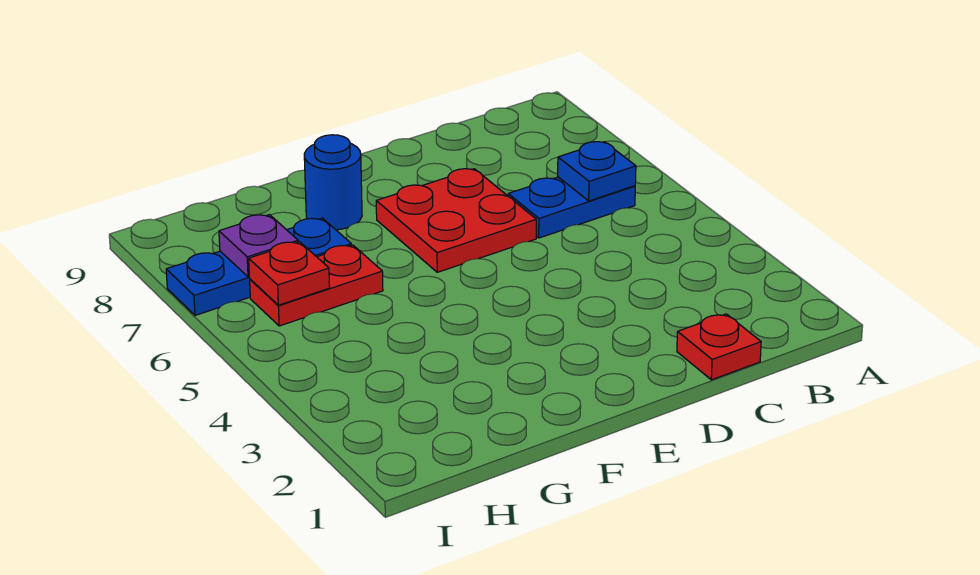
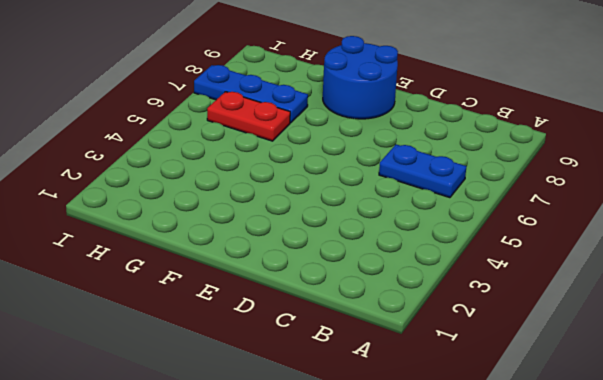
blue 2x2 round brick [323,36,398,119] -> blue 1x1 round brick [304,135,362,230]
none -> red 1x1 plate [677,314,761,380]
none -> red 2x2 plate [376,169,536,272]

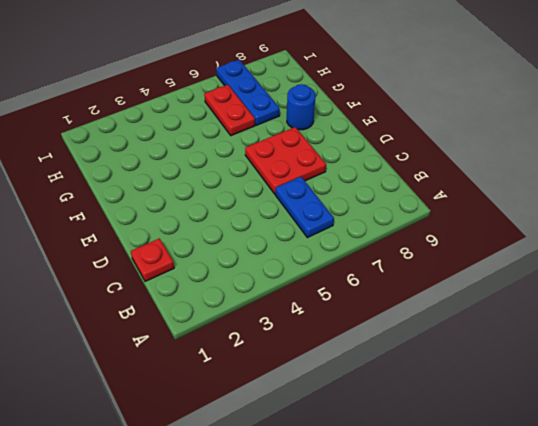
none -> blue 1x1 plate [558,142,636,201]
none -> red 1x1 plate [249,242,330,305]

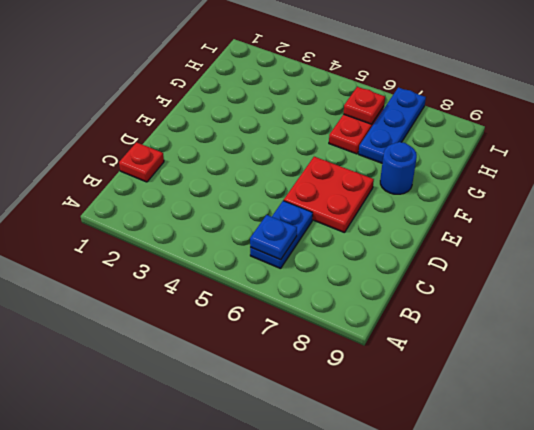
none -> purple 1x1 plate [219,215,298,277]

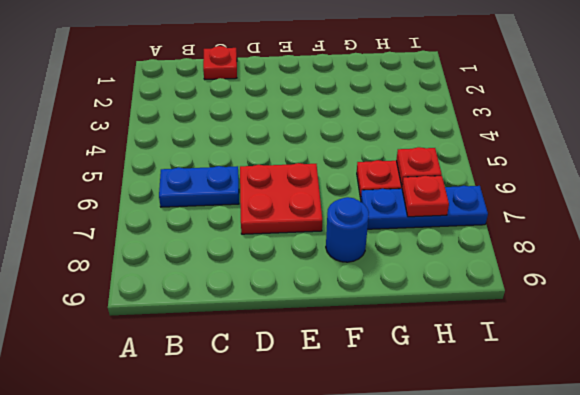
red 1x1 plate [402,176,449,217] -> purple 1x1 plate [219,215,298,277]
none -> blue 1x1 plate [558,142,636,201]

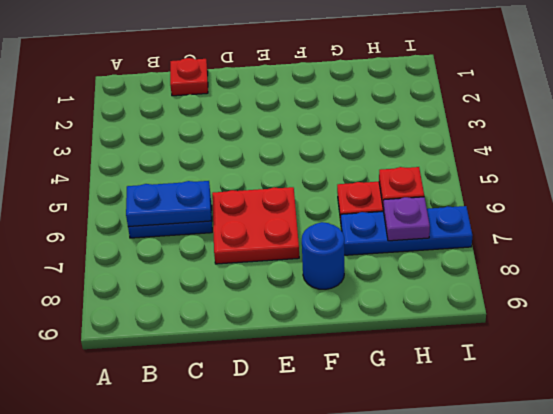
blue 1x2 plate [126,181,211,227] -> blue 1x1 plate [558,142,636,201]

